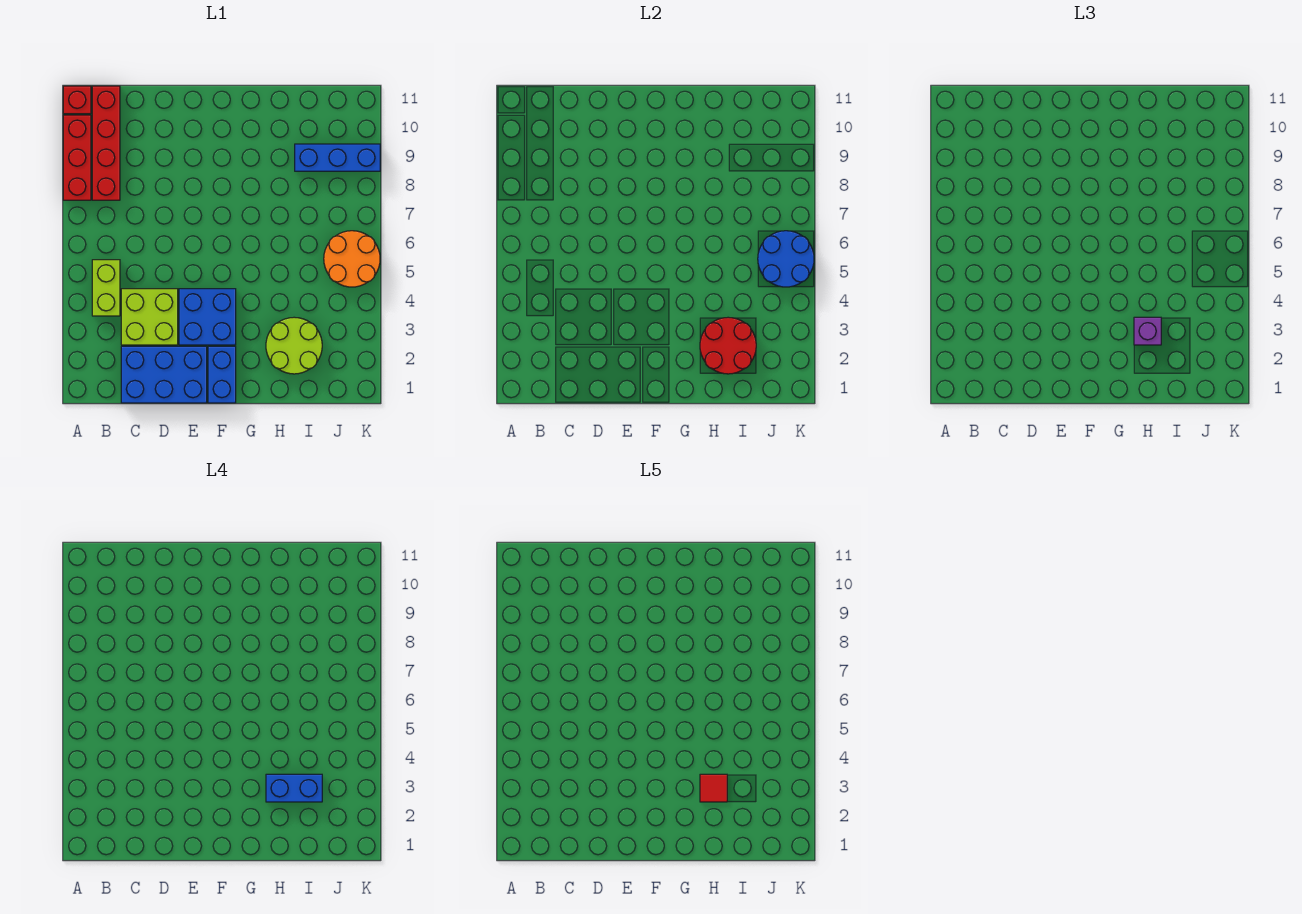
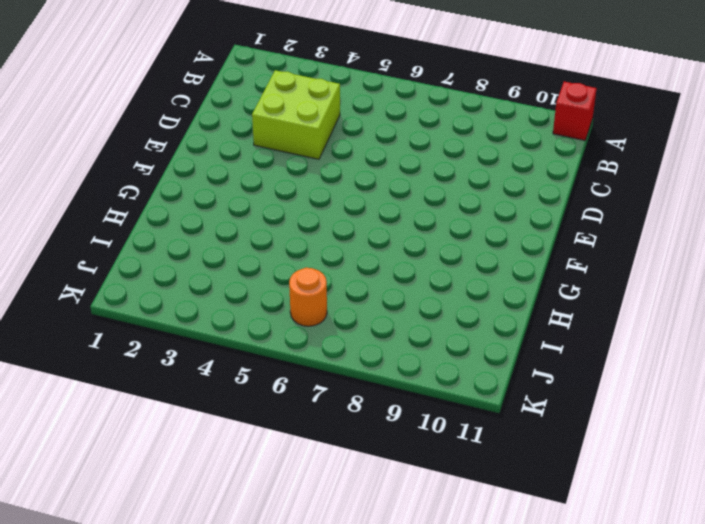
orange 1x1 round brick [289,268,327,326] -> orange 2x2 round brick [324,231,380,287]
none -> red 1x3 brick [63,115,91,200]
none -> lime 1x2 brick [92,260,120,316]
none -> red 1x4 brick [92,86,120,200]

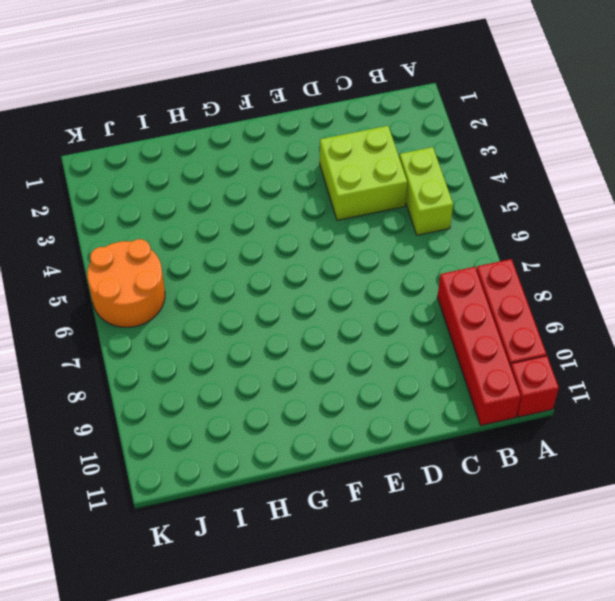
none -> blue 2x3 brick [121,346,207,403]
none -> blue 2x2 brick [179,289,236,345]
none -> blue 1x2 brick [208,346,236,403]

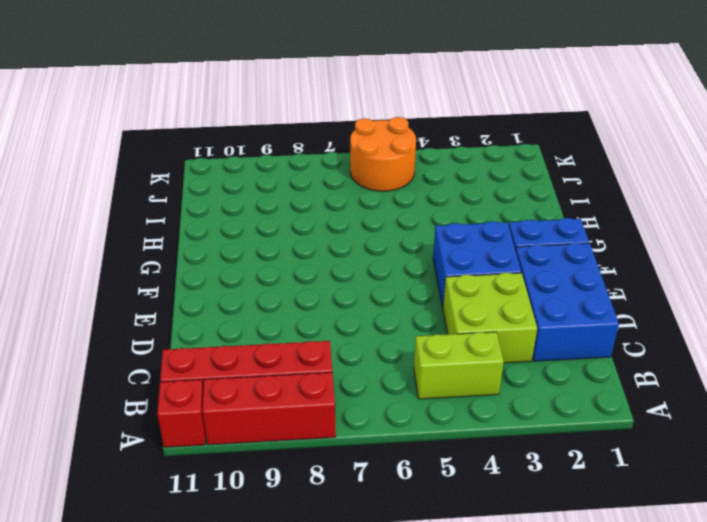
none -> lime 2x2 round brick [266,317,322,374]
none -> blue 1x3 brick [295,144,380,171]
none -> red 2x2 round brick [700,317,756,374]

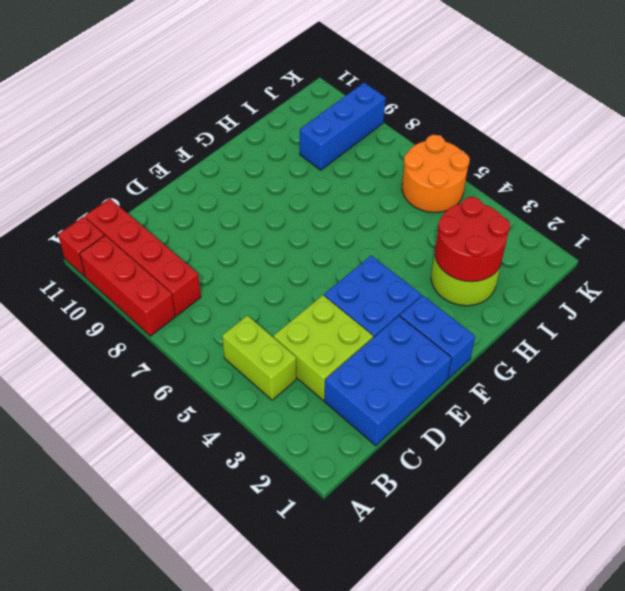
none -> blue 2x2 round brick [758,231,814,287]
none -> purple 1x1 brick [1134,317,1161,345]
none -> blue 1x2 brick [266,774,322,802]

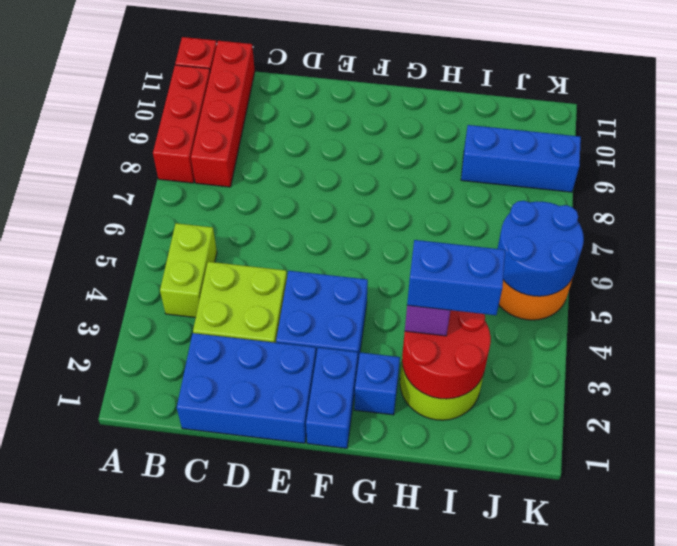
blue 1x1 brick [354,352,400,415] -> none
none -> red 1x1 tile [700,774,727,802]

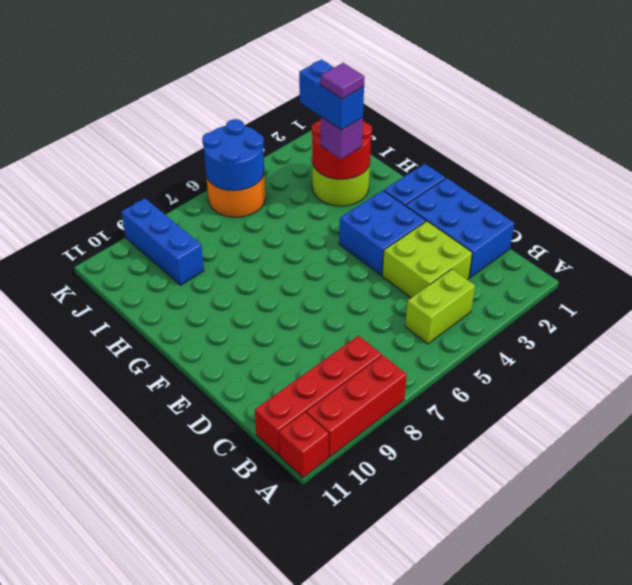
purple 1x1 tile [321,63,365,99] -> red 1x1 tile [700,774,727,802]

